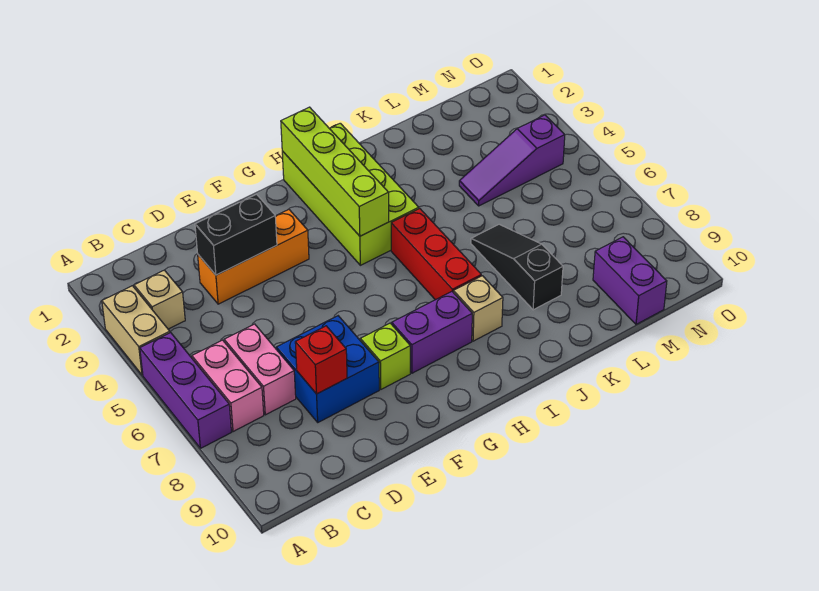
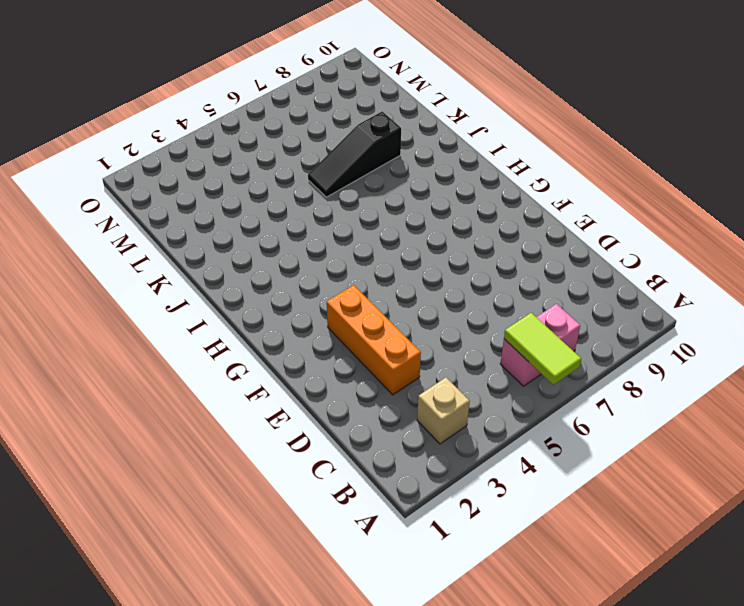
lime 1x2 tile [504,313,581,385] -> none
none -> tan 1x2 brick [102,286,170,375]
none -> purple 1x3 brick [140,333,231,448]
none -> pink 1x2 brick [224,324,296,415]

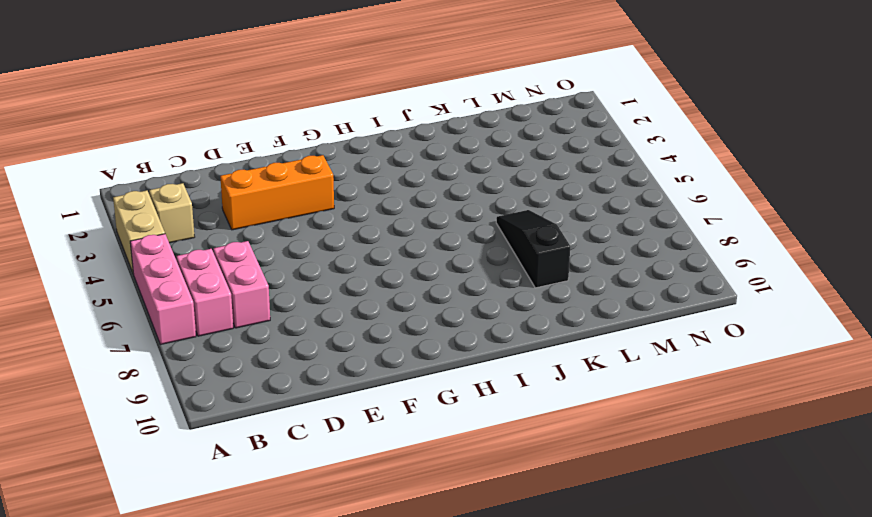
pink 1x3 brick [130,234,196,345] -> purple 1x3 brick [140,333,231,448]
none -> blue 2x2 brick [276,316,379,422]
none -> lime 1x1 brick [360,323,410,389]
none -> purple 1x2 brick [392,292,472,373]

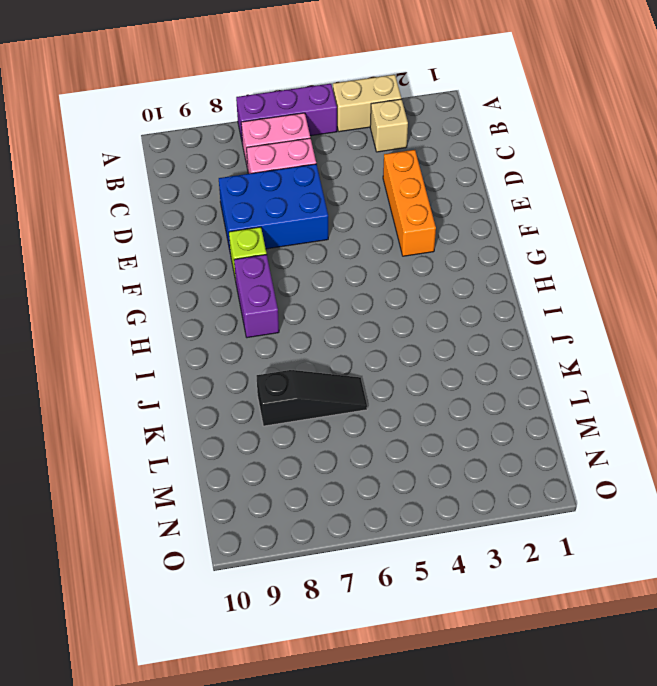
blue 2x3 brick [219,164,328,250] -> blue 2x2 brick [276,316,379,422]
none -> lime 2x4 brick [282,123,419,265]
none -> red 1x3 brick [391,209,481,300]
none -> tan 1x1 brick [453,276,503,341]

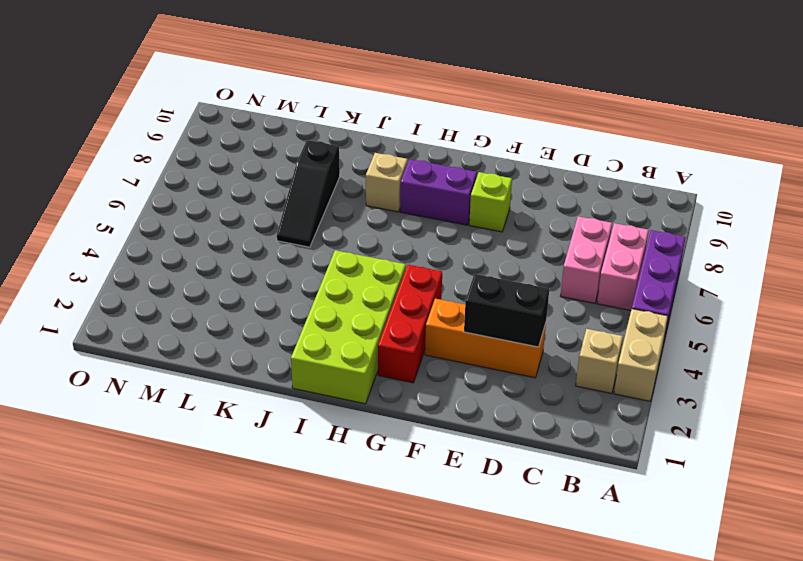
red 1x3 brick [378,265,442,383] -> red 1x3 brick moved to [391,209,481,300]
none -> blue 2x2 brick [276,316,379,422]
none -> purple 1x3 slope [459,115,565,206]
none -> purple 1x2 brick [593,237,667,324]

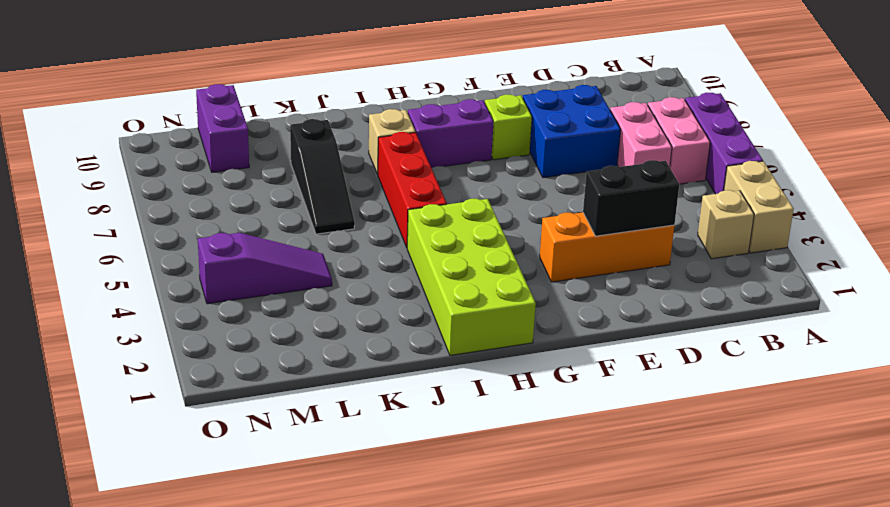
none -> red 1x1 brick [295,326,347,394]
none -> lime 1x4 brick [281,107,389,236]

